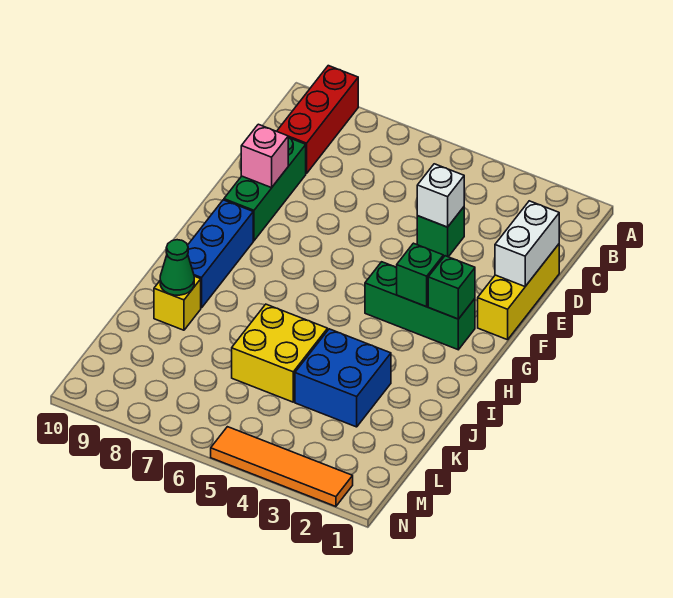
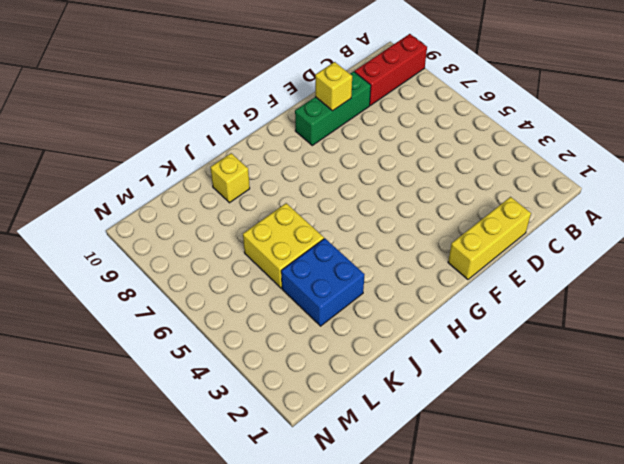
yellow 1x1 brick [315,62,352,111] -> pink 1x1 brick [241,124,288,188]
none -> green 1x1 brick [417,207,464,257]
none -> green 1x3 brick [365,262,475,350]
none -> blue 1x3 brick [188,200,253,308]

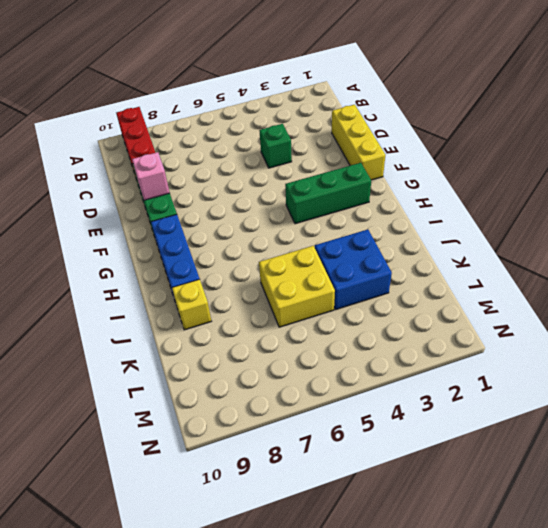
none -> orange 1x4 tile [211,427,353,507]
none -> white 1x2 brick [495,201,559,286]
none -> white 1x1 brick [417,164,464,227]

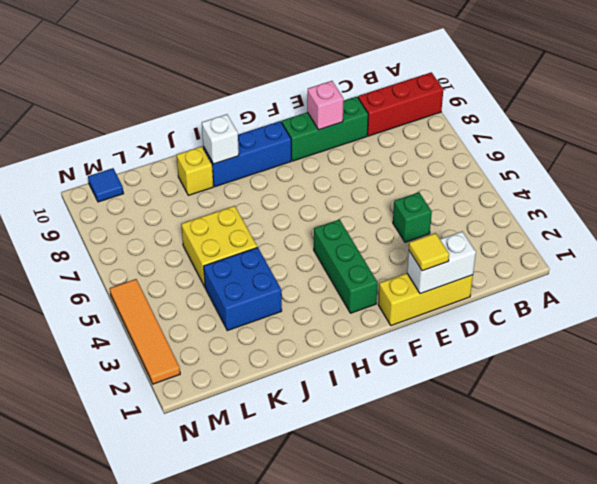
yellow 1x1 tile [409,233,449,271] -> none
white 1x1 brick [202,114,239,164] -> white 1x1 brick moved to [417,164,464,227]
blue 1x1 tile [88,168,124,202] -> none
none -> green 1x1 brick [428,256,475,319]
none -> green 1x1 brick [397,243,443,307]
none -> green 1x1 cone [160,240,194,295]

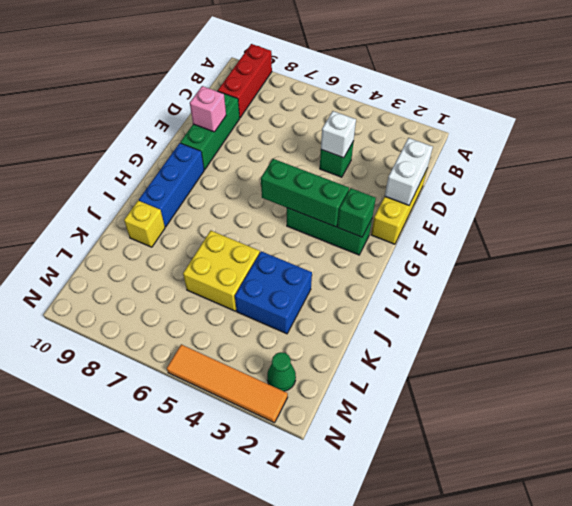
green 1x3 brick [261,159,349,227] -> green 1x1 brick [397,243,443,307]
green 1x1 cone [267,352,296,391] -> green 1x1 cone moved to [160,240,194,295]

